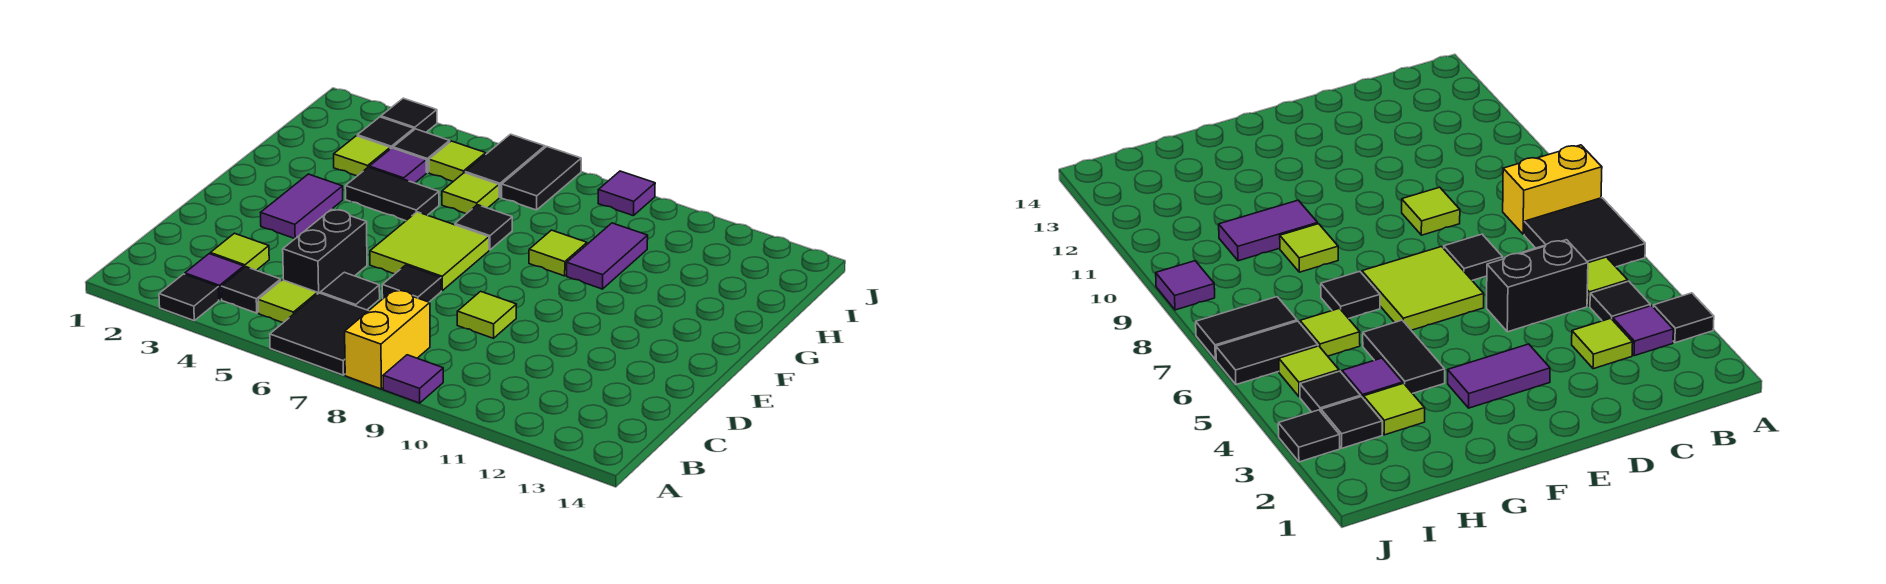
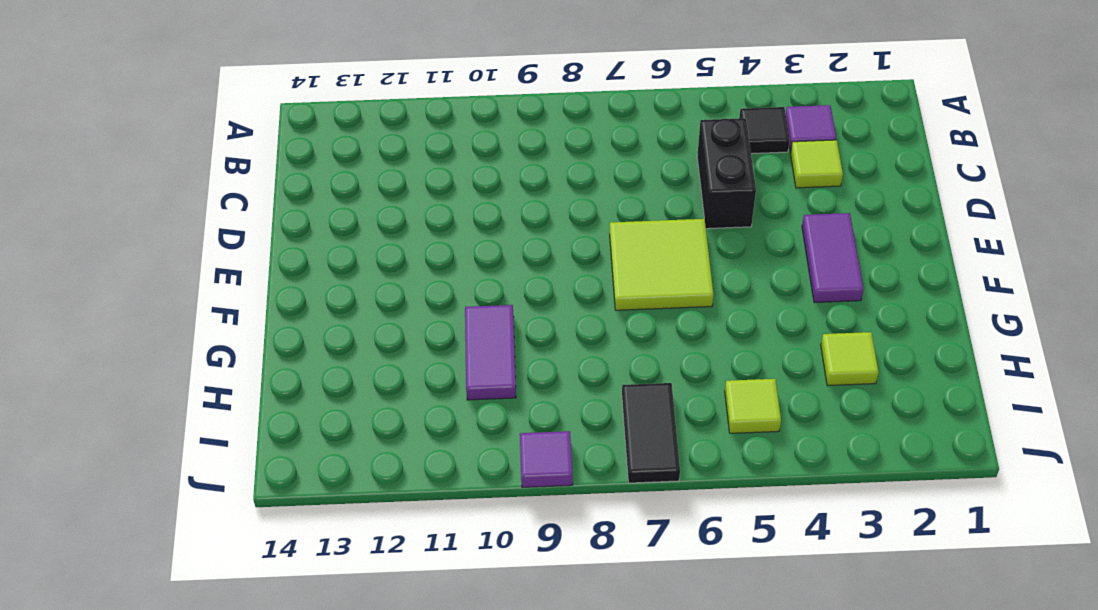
none -> black 1x1 tile [159,274,219,320]
none -> black 2x2 tile [270,293,368,375]
none -> yellow 1x2 brick [345,290,430,389]

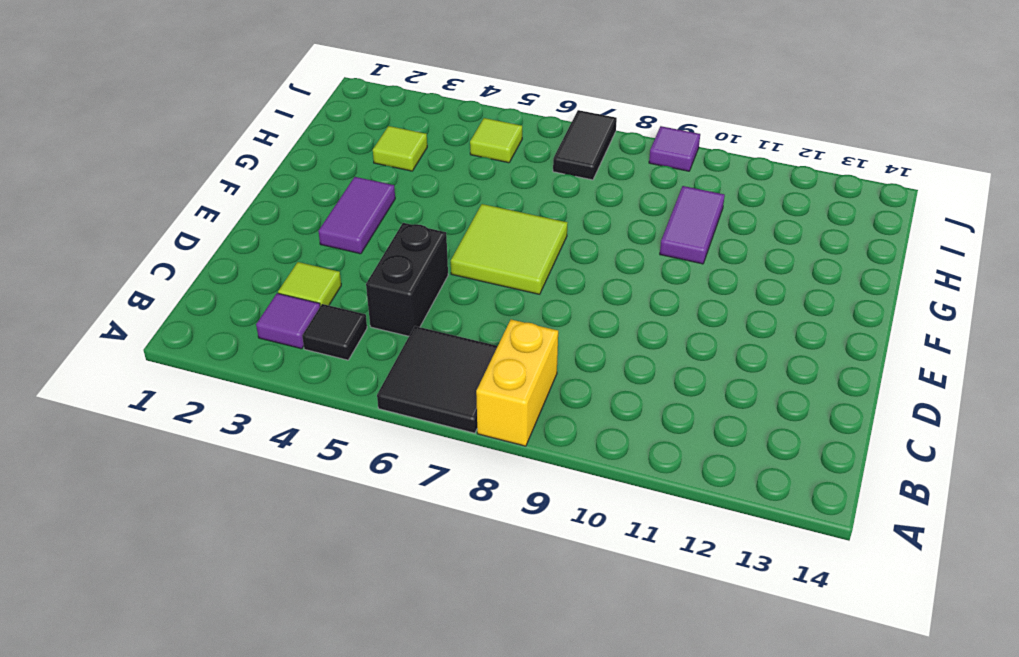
none -> black 1x1 tile [159,274,219,320]
none -> purple 1x1 tile [383,355,443,403]
none -> lime 1x1 tile [258,280,317,323]

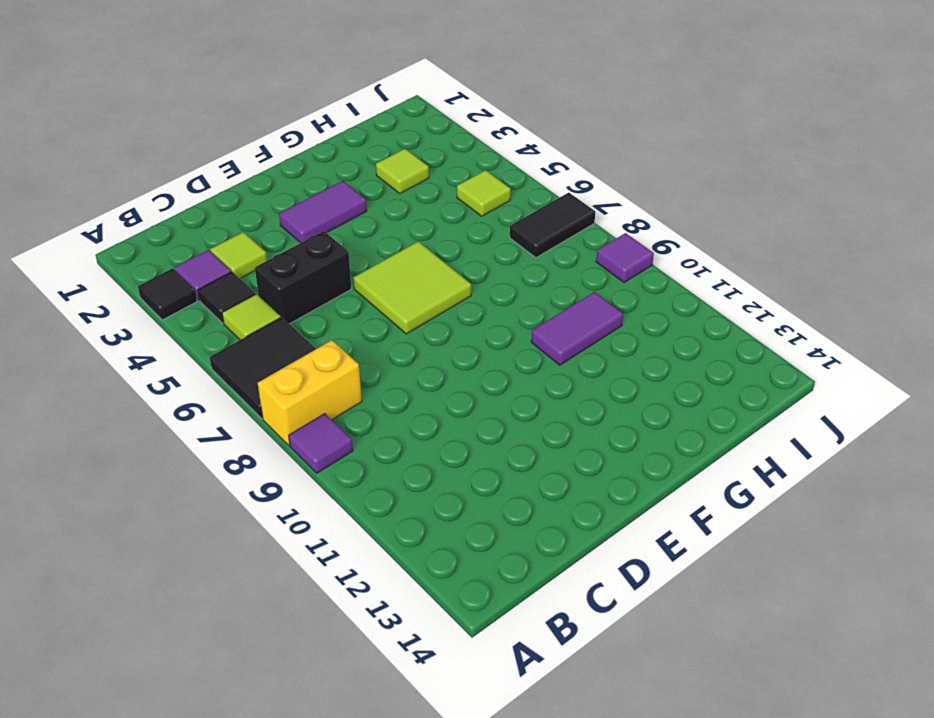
none -> black 1x1 tile [320,272,380,310]
none -> black 1x1 tile [382,265,441,302]
none -> lime 1x1 tile [457,291,517,338]

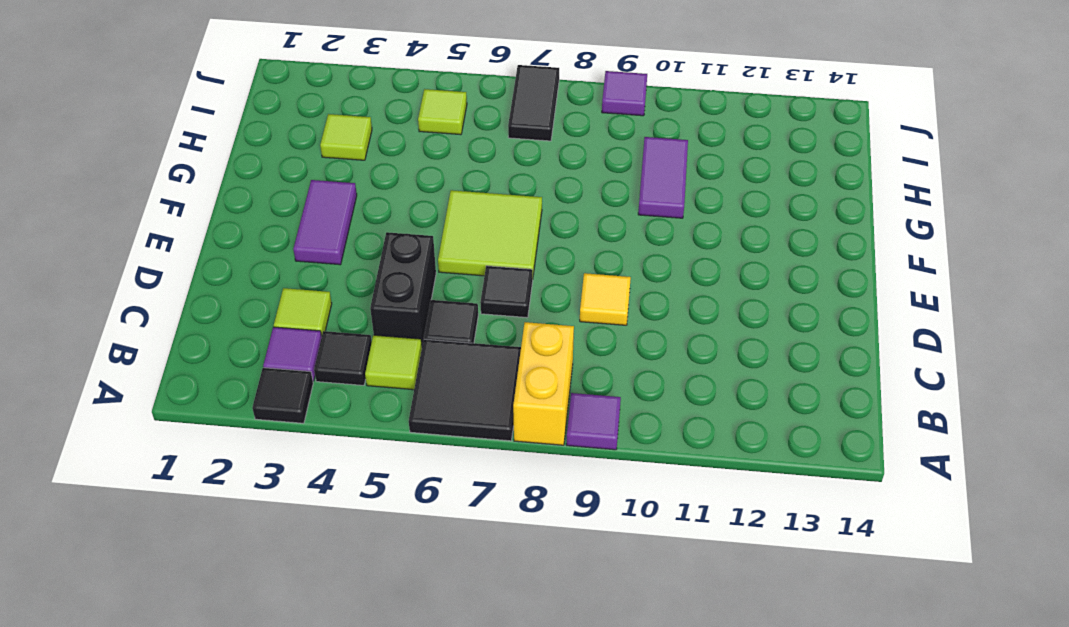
yellow 1x1 tile [580,273,631,325] -> lime 1x1 tile [457,291,517,338]
none -> black 1x2 tile [345,167,439,221]
none -> black 1x1 tile [455,205,512,250]
none -> lime 1x1 tile [529,230,587,276]

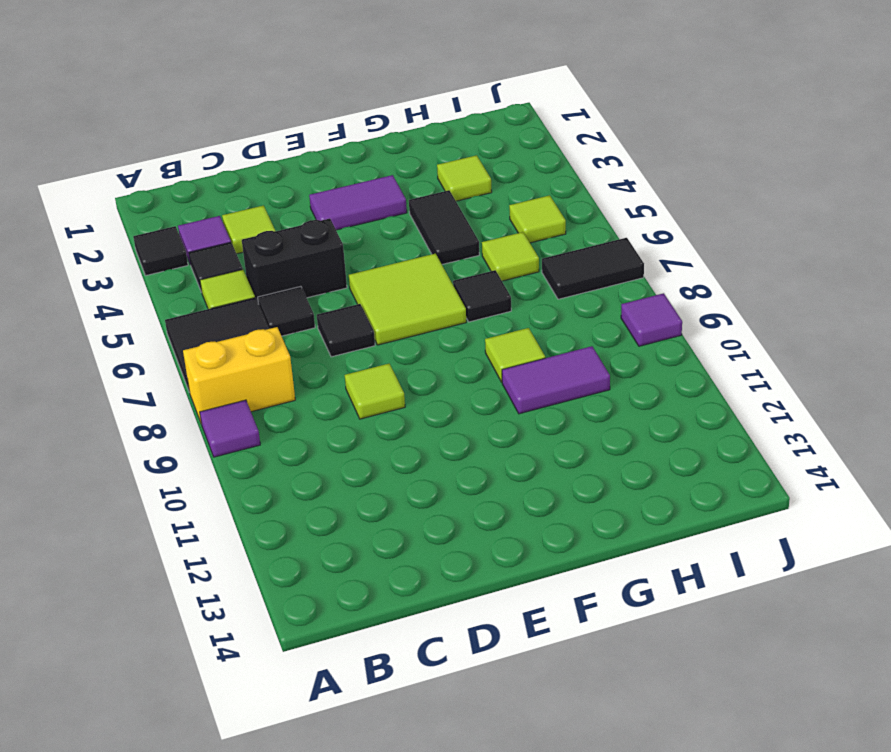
none -> purple 1x1 tile [369,148,426,183]
none -> black 1x1 tile [357,117,414,149]
none -> black 1x1 tile [393,129,450,172]

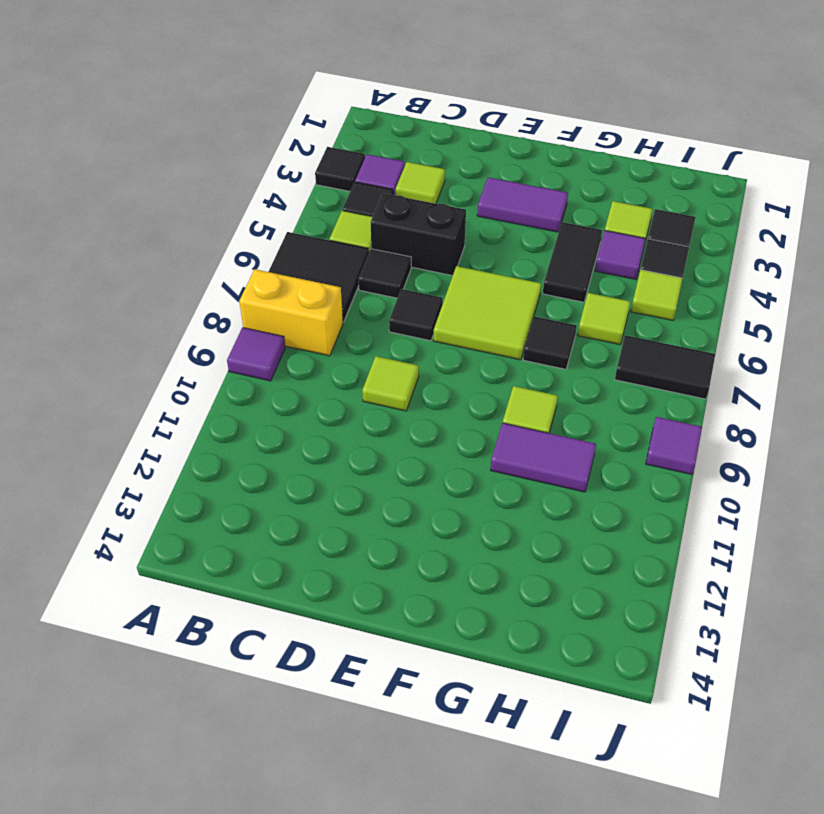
none -> black 1x2 tile [465,134,545,197]
none -> black 1x1 tile [381,98,437,132]

